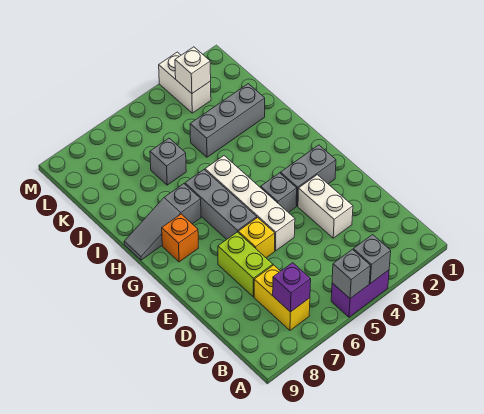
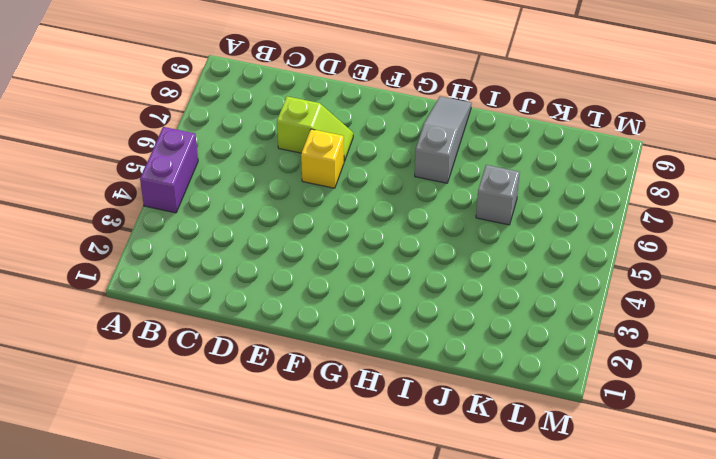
lime 1x2 slope [277,97,353,161] -> lime 1x2 brick [218,232,273,297]
none -> yellow 1x2 brick [254,265,310,330]
none -> white 1x2 brick [298,175,353,238]
none -> white 1x4 brick [205,156,295,251]

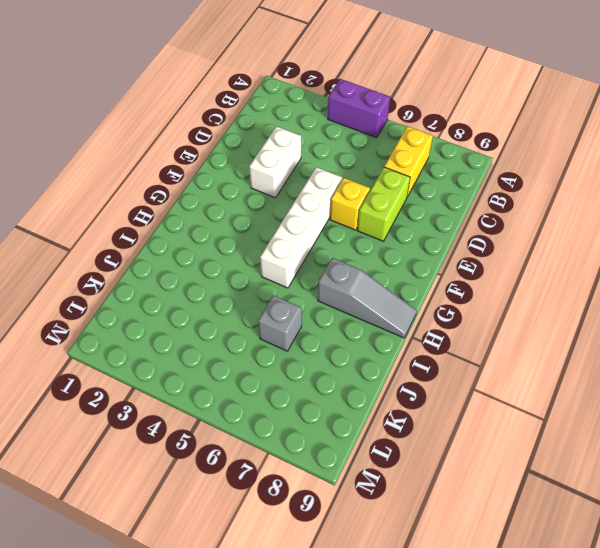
none -> grey 1x2 brick [280,145,336,206]
none -> grey 1x1 brick [261,173,297,213]
none -> grey 1x3 brick [185,170,257,239]

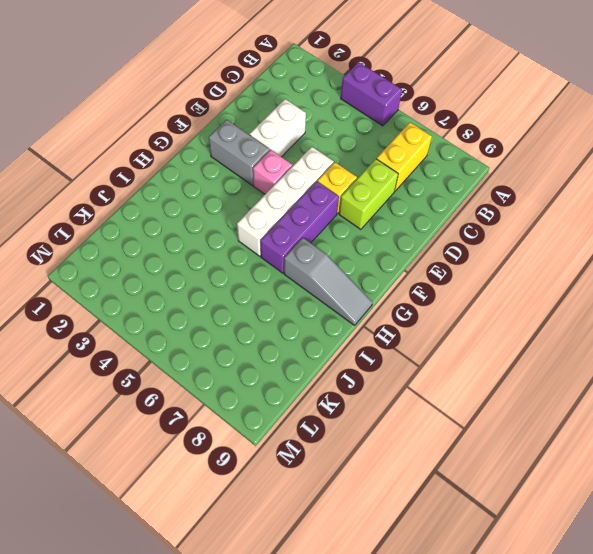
pink 1x1 brick [253,150,292,194] -> grey 1x1 brick [261,173,297,213]
purple 1x3 brick [260,181,339,273] -> grey 1x3 brick [185,170,257,239]
none -> orange 1x1 brick [162,214,199,262]
none -> grey 1x3 brick [190,84,265,157]
none -> grey 1x1 brick [150,138,186,185]

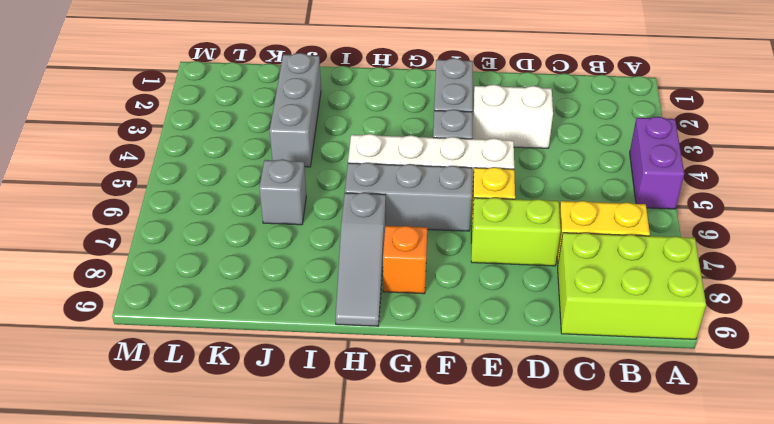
lime 2x3 brick [558,233,706,339] -> none
none -> white 1x2 brick [159,52,211,113]
none -> grey 1x1 brick [353,235,391,284]
none -> grey 1x1 brick [332,249,370,299]

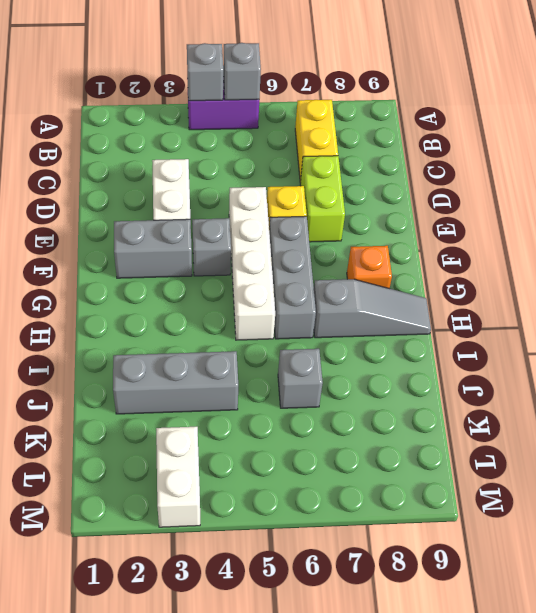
none -> purple 1x1 brick [273,263,311,312]
none -> white 1x1 brick [175,47,211,93]

